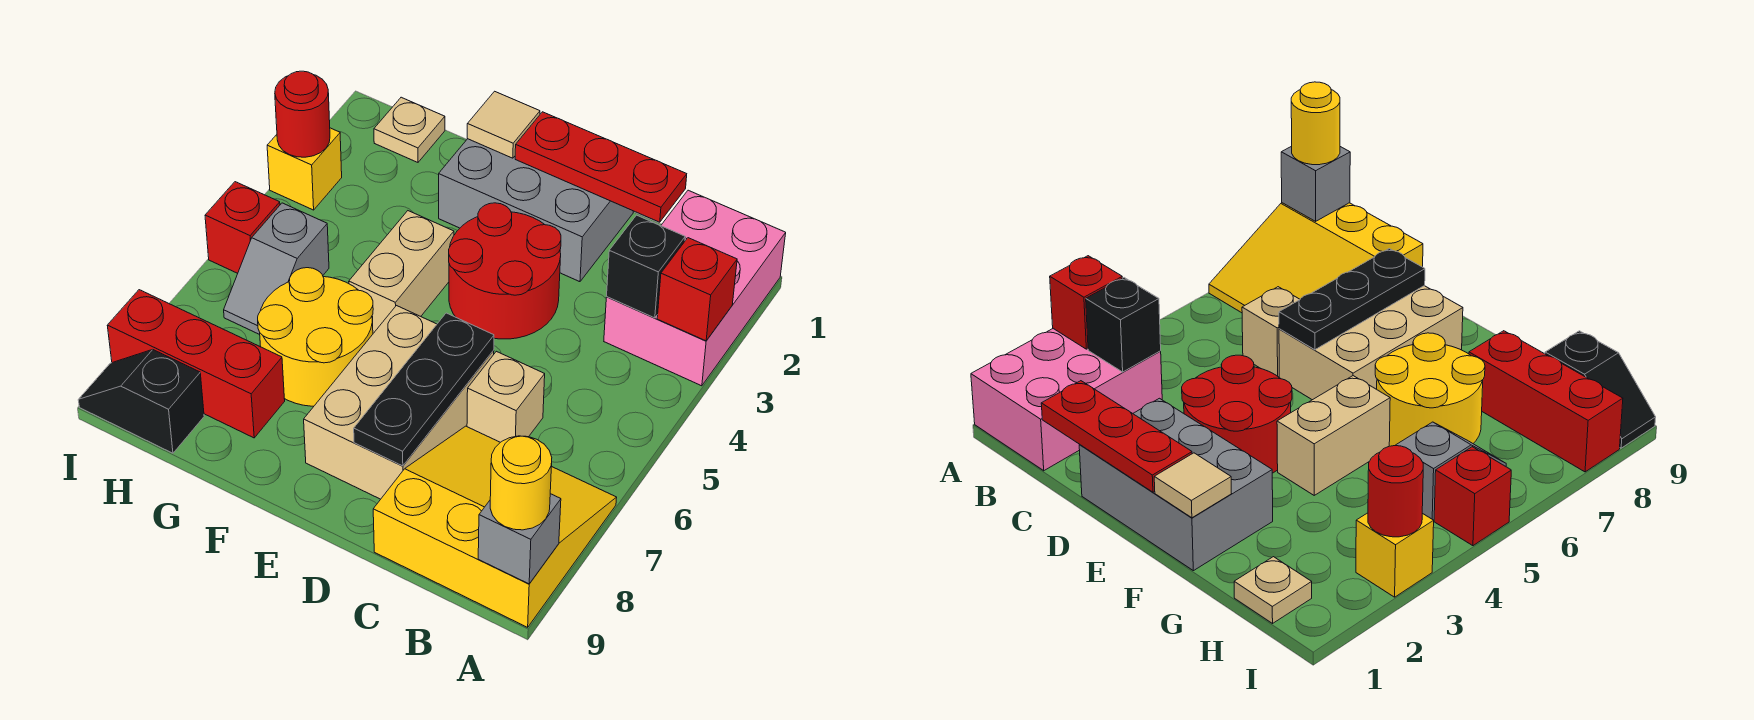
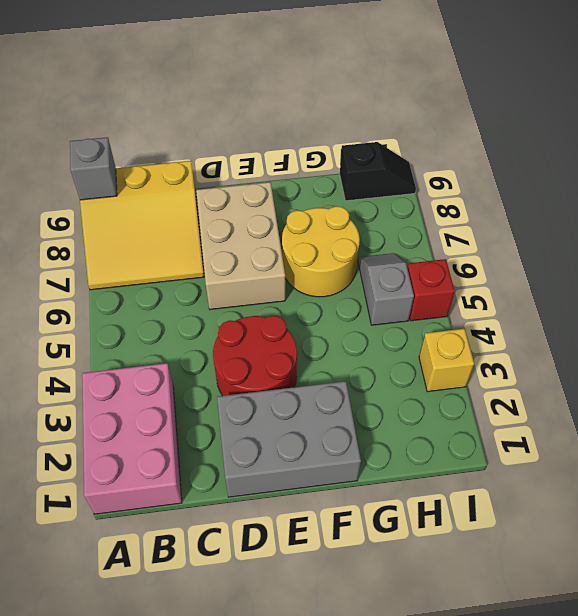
none -> tan 1x1 brick [467,351,545,442]
none -> tan 1x2 brick [349,211,454,333]
none -> red 1x3 brick [107,290,285,438]

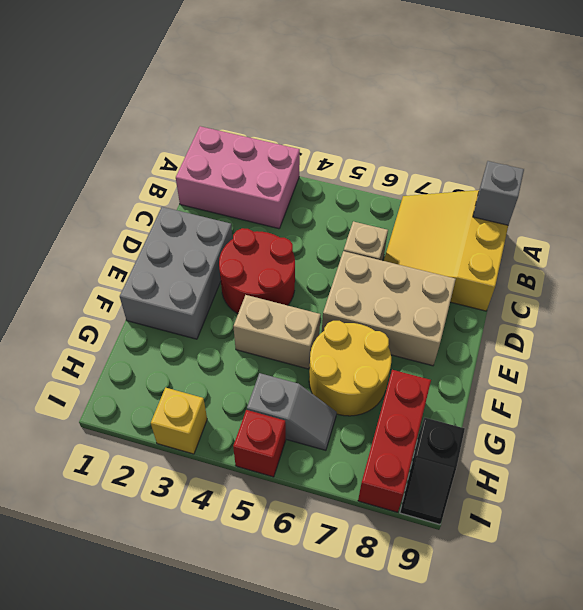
none -> tan 1x1 plate [374,97,445,162]
none -> red 1x1 brick [657,238,737,341]
none -> black 1x1 brick [607,215,685,318]

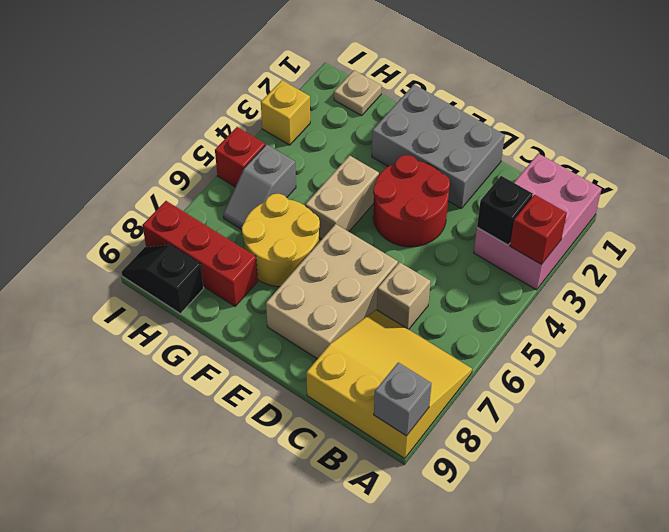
none -> red 1x3 plate [515,112,687,222]
none -> black 1x3 plate [354,313,494,466]
none -> tan 1x1 tile [467,91,540,158]

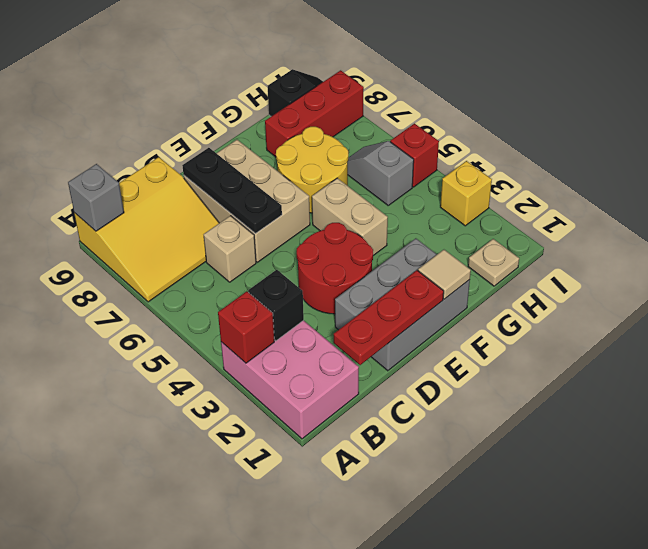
none -> red 1x1 round brick [275,71,330,157]
none -> yellow 1x1 round brick [490,436,552,530]

